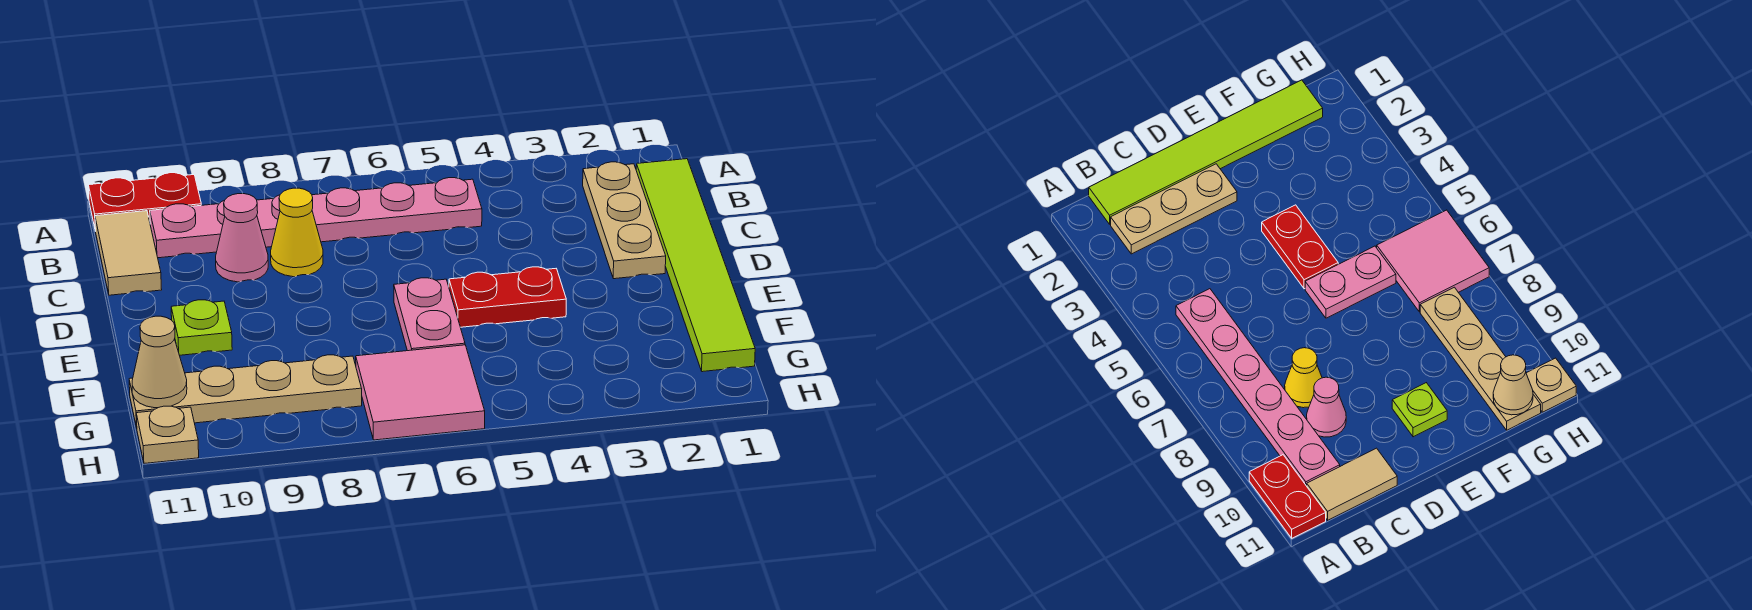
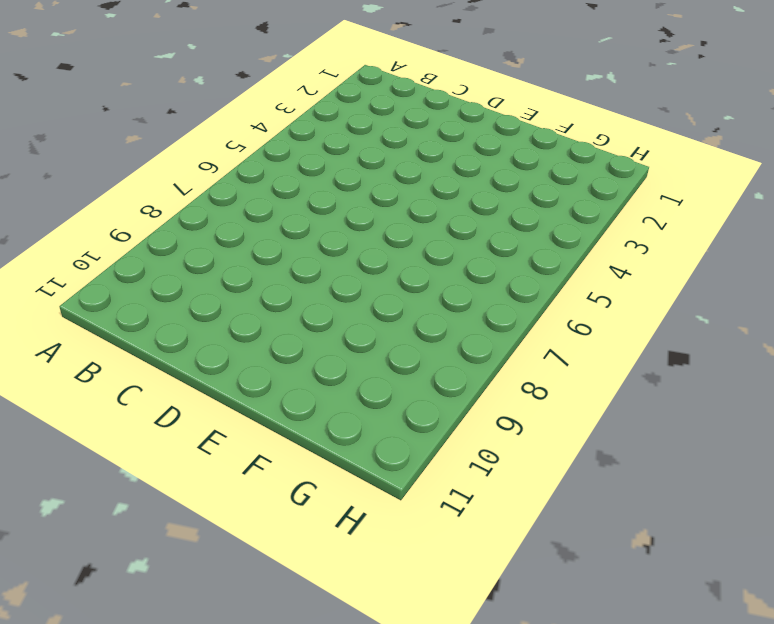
none -> red 1x2 plate [89,173,201,231]
none -> lime 1x6 tile [636,159,755,372]
none -> tan 1x3 plate [583,162,666,279]

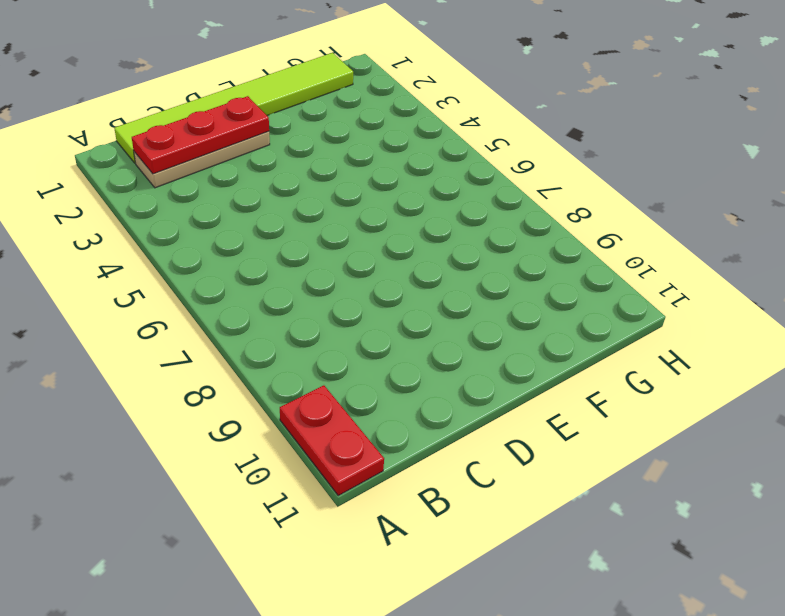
red 1x3 plate [132,96,269,174] -> none
none -> pink 1x6 plate [150,178,482,258]
none -> tan 1x2 tile [95,211,162,295]
none -> yellow 1x1 cone [271,188,323,277]

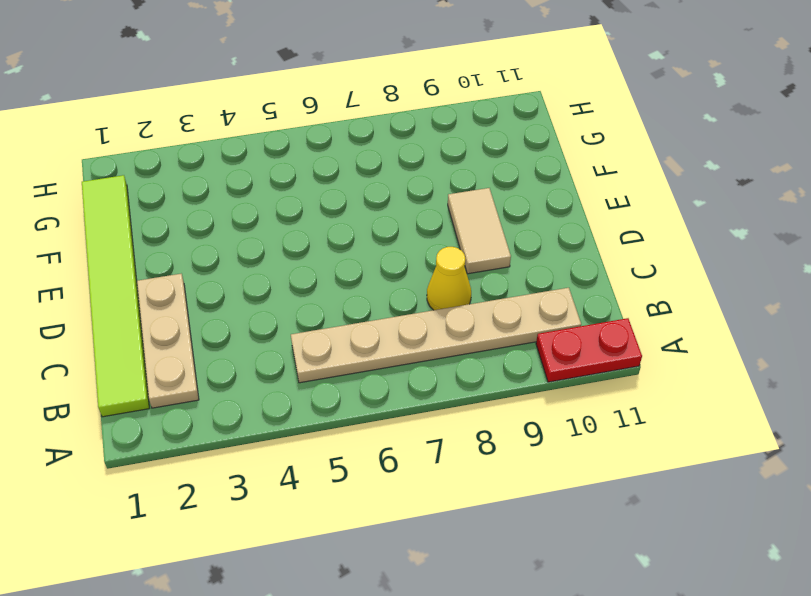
tan 1x6 plate [291,288,581,383] -> pink 1x6 plate [150,178,482,258]
tan 1x2 tile [448,188,511,274] -> tan 1x2 tile moved to [95,211,162,295]
none -> pink 1x1 cone [216,194,268,282]
none -> red 1x2 plate [449,267,566,327]
none -> pink 1x2 plate [394,278,465,351]

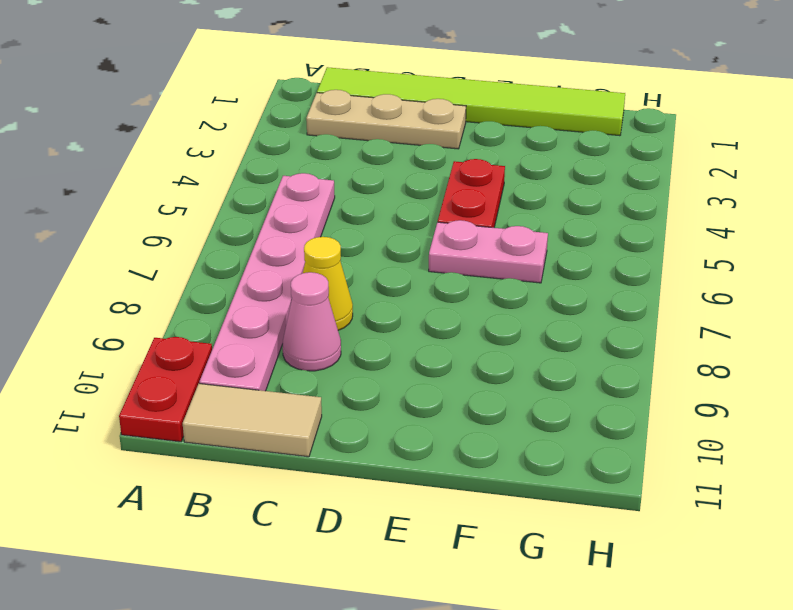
none -> lime 1x1 plate [171,300,232,355]
none -> pink 2x2 tile [356,345,485,440]
none -> tan 1x4 plate [129,355,362,428]

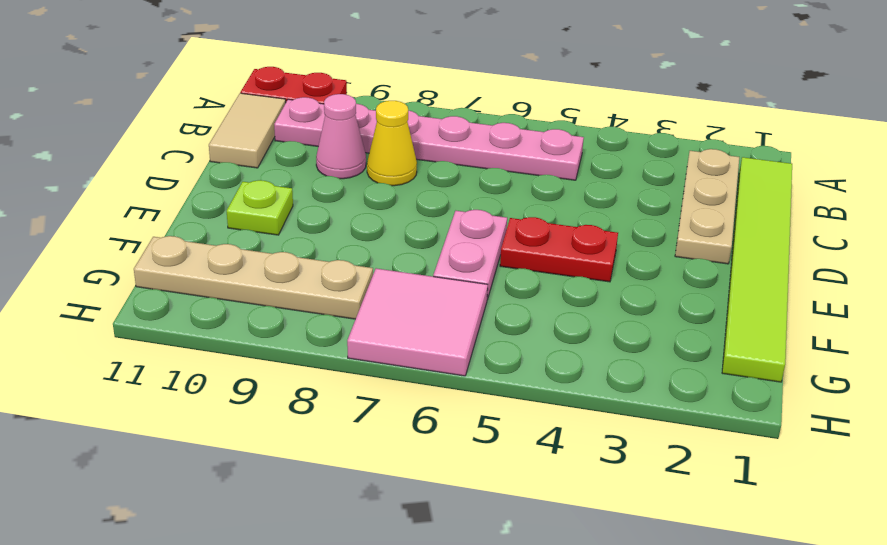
none -> tan 1x1 plate [136,406,199,464]
none -> tan 1x1 cone [132,316,187,408]

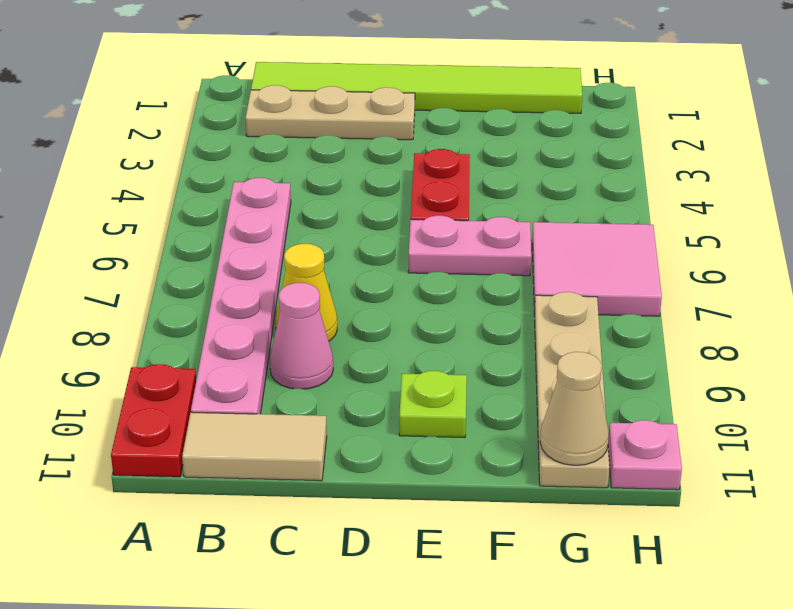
pink 1x1 plate [608,420,682,490] -> tan 1x1 plate [136,406,199,464]

